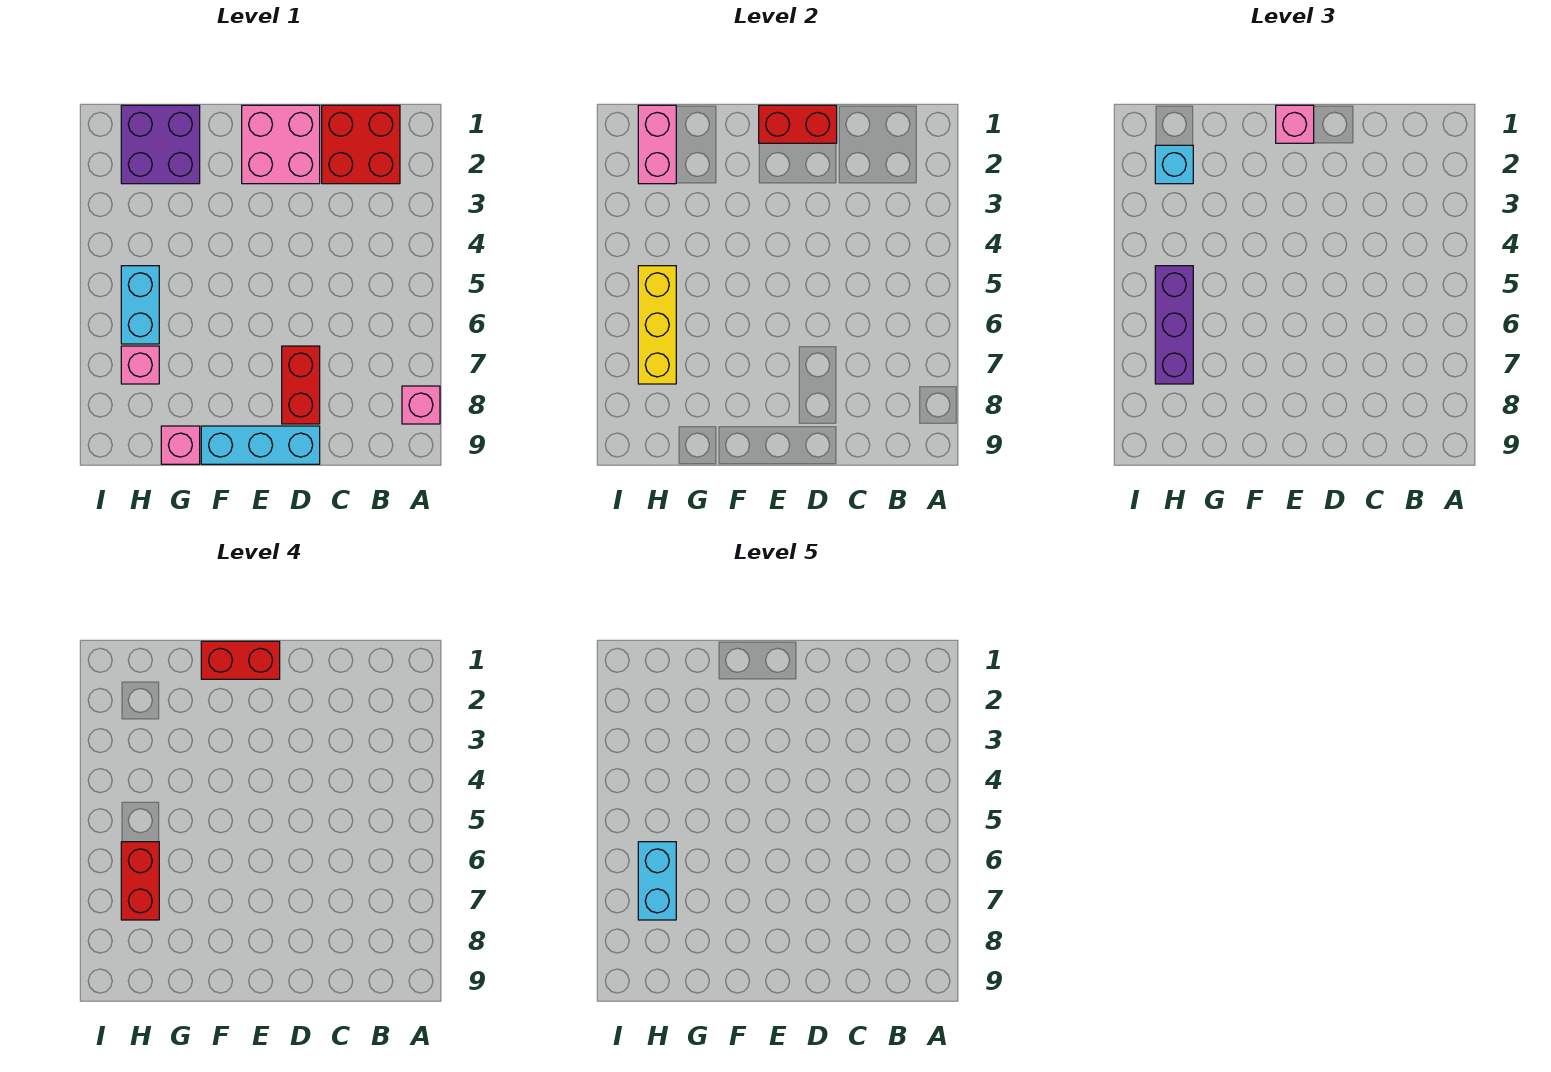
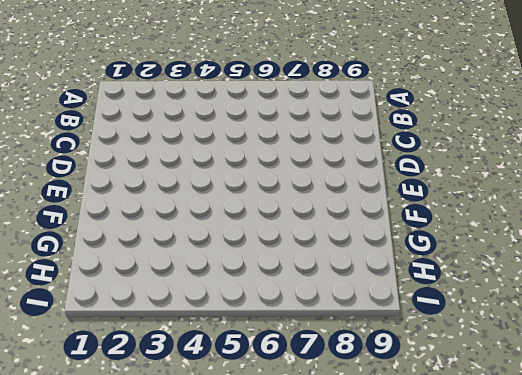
none -> pink 1x1 brick [402,386,440,424]
none -> red 2x2 brick [322,105,400,184]
none -> pink 2x2 brick [242,105,320,184]

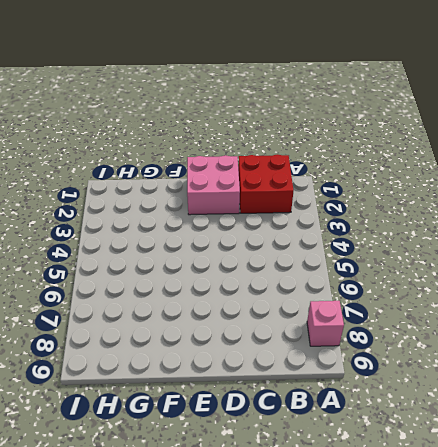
none -> red 1x2 brick [282,346,320,424]
none -> cyan 1x3 brick [201,426,320,464]
none -> purple 2x2 brick [121,105,200,184]

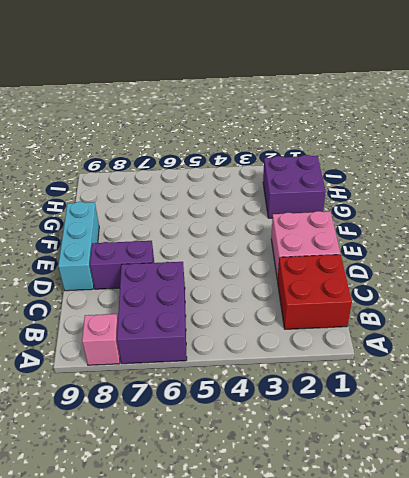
purple 2x3 brick [117,262,187,364] -> none
purple 1x2 brick [90,241,154,289] -> red 1x2 brick [282,346,320,424]
none -> pink 1x1 brick [161,426,200,464]
none -> cyan 1x2 brick [121,266,159,344]
none -> pink 1x1 brick [121,346,159,384]

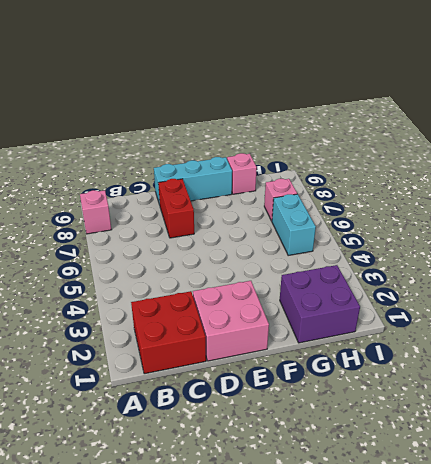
none -> red 1x2 brick [759,105,837,143]
none -> pink 1x2 brick [638,105,676,184]
none -> yellow 1x3 brick [638,266,676,384]

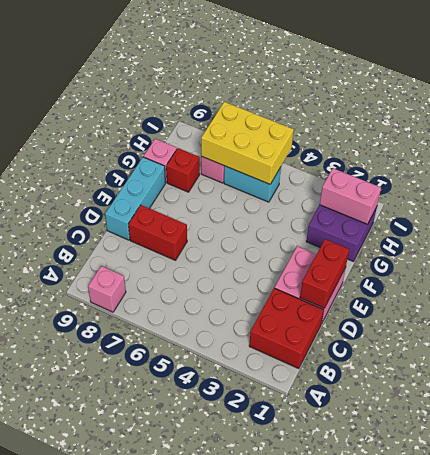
red 1x1 brick [166,148,200,192] -> none
yellow 2x3 brick [201,102,294,184] -> yellow 1x3 brick [638,266,676,384]
none -> pink 1x1 brick [1276,105,1314,143]
none -> cyan 1x1 brick [1155,145,1193,184]
none -> purple 1x3 brick [1155,266,1193,384]

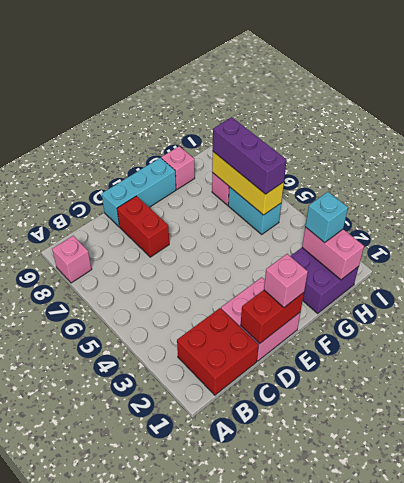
none -> red 1x2 brick [201,641,280,679]
none -> red 1x2 brick [121,842,159,920]
none -> cyan 1x2 brick [638,842,676,920]

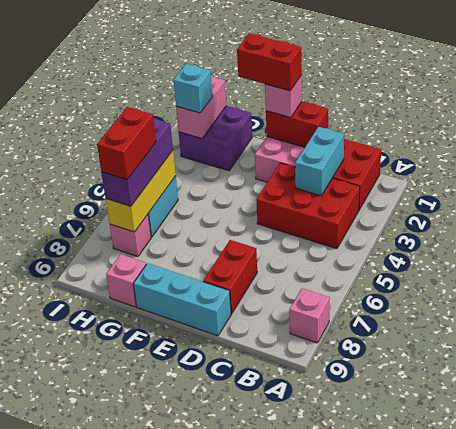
red 2x3 brick [256,163,360,249] -> none
cyan 1x2 brick [295,127,344,196] -> cyan 1x2 brick moved to [638,842,676,920]

